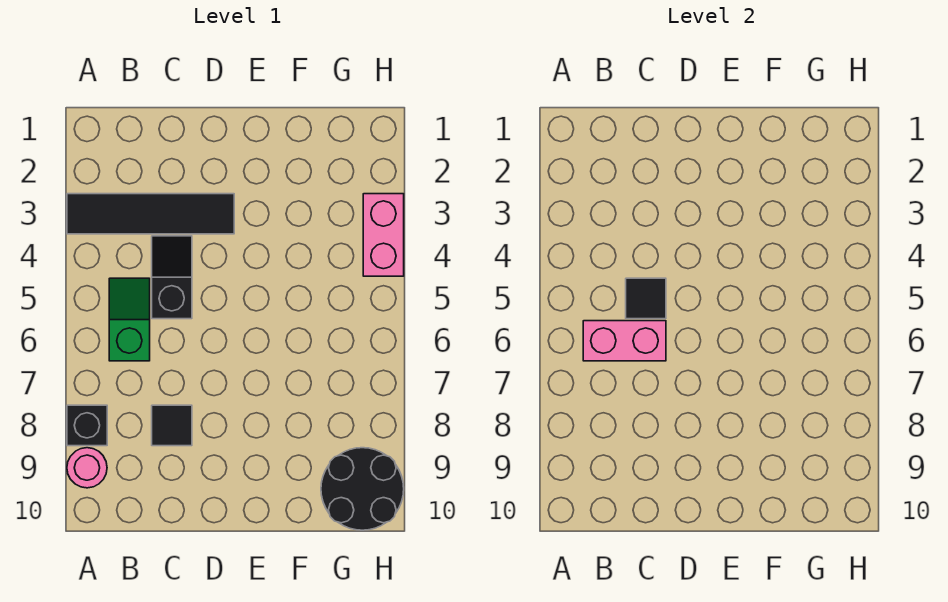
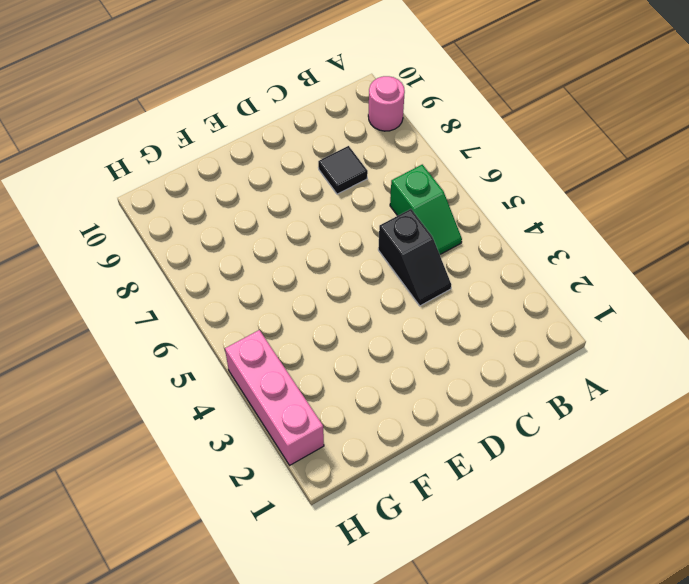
pink 1x3 brick [225,330,324,465] -> pink 1x2 brick [363,194,404,276]
none -> black 1x4 tile [67,194,234,234]
none -> black 1x1 brick [67,405,107,446]

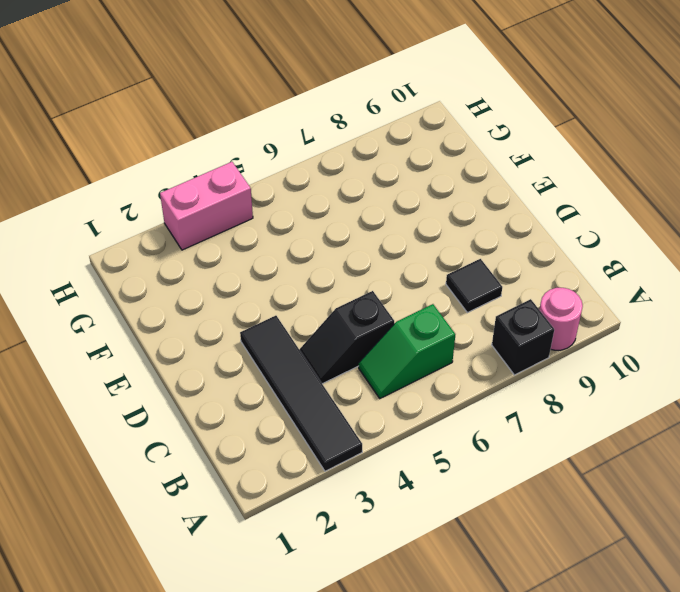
none -> black 2x2 round brick [321,448,404,530]
none -> pink 1x2 brick [583,321,666,361]

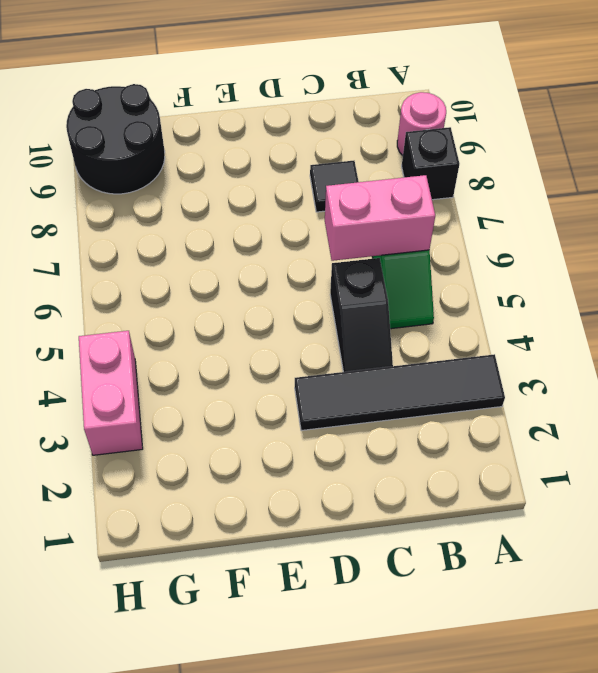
none -> black 1x1 tile [626,278,666,319]

